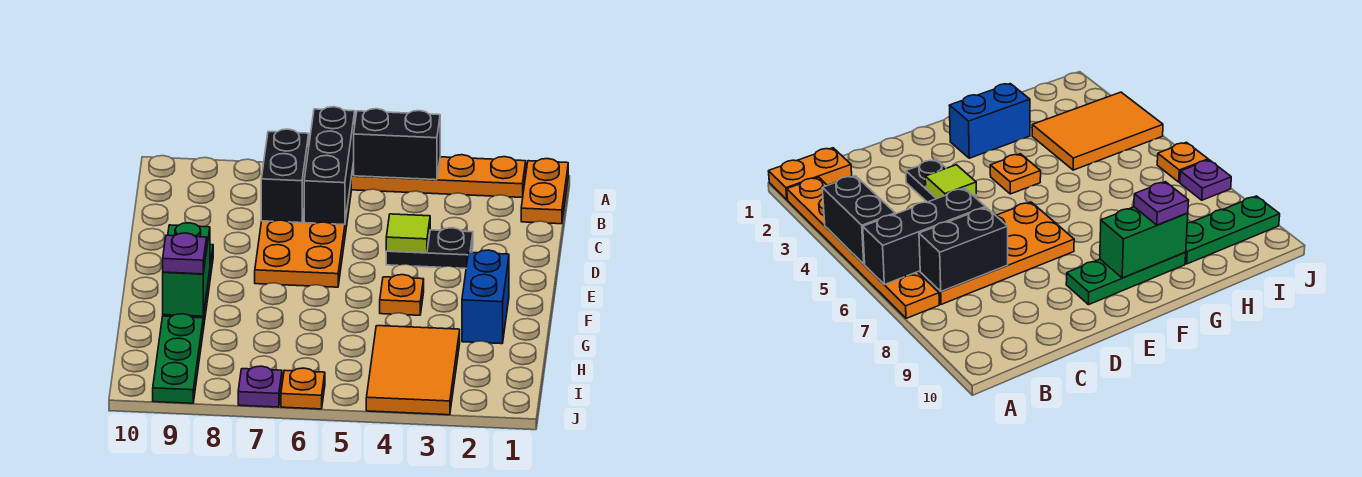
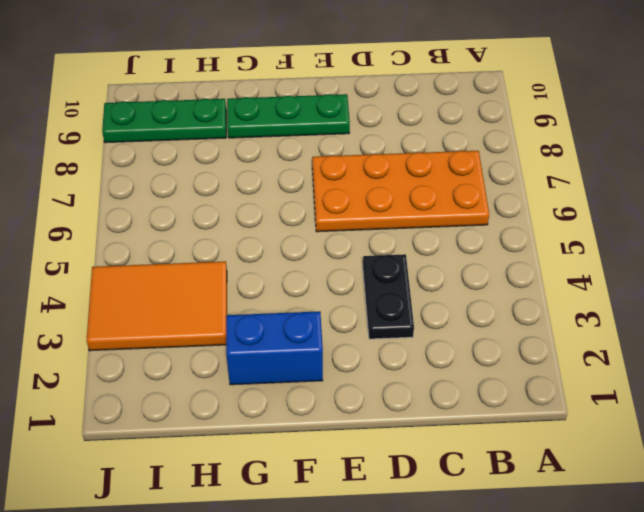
none -> orange 1x2 plate [521,159,568,224]
none -> orange 1x6 plate [351,155,526,198]
none -> orange 1x1 plate [380,275,424,315]

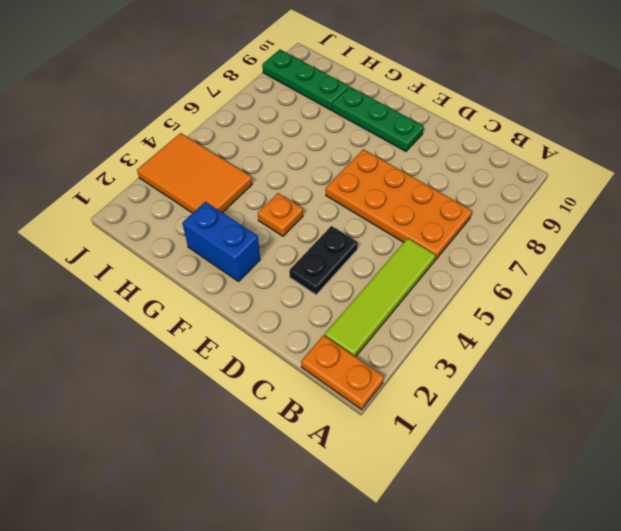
lime 1x4 tile [325,238,436,357] -> none
none -> orange 1x6 plate [351,155,526,198]
none -> orange 1x1 plate [281,368,325,409]
none -> purple 1x1 plate [238,366,282,407]

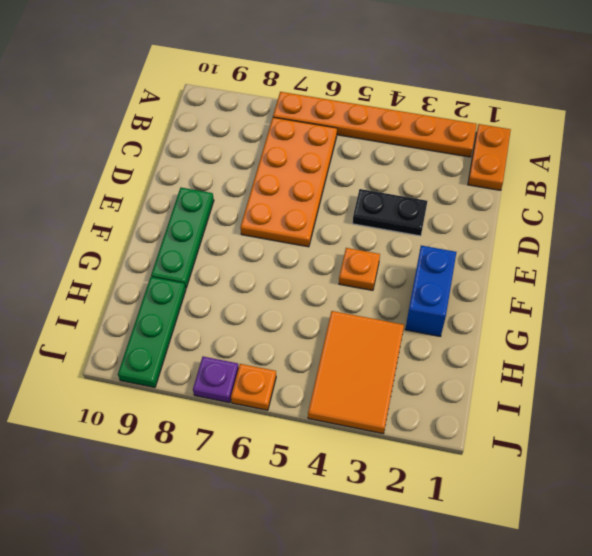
none -> black 1x2 brick [354,109,440,180]
none -> black 1x3 brick [304,107,355,225]
none -> black 1x2 brick [261,129,309,223]

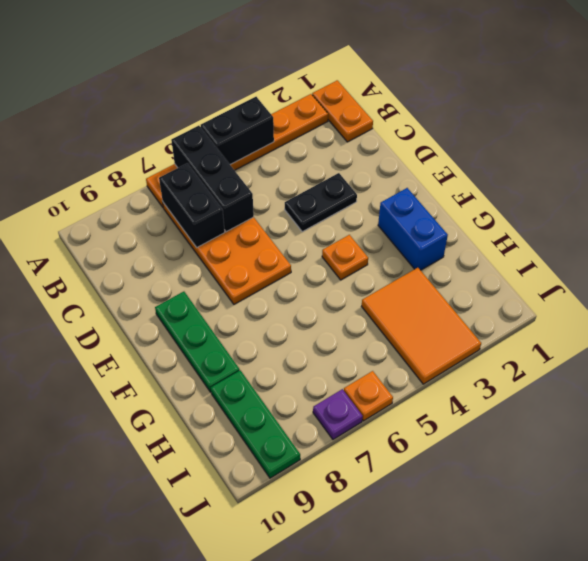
none -> lime 1x1 tile [386,214,430,253]
none -> green 1x2 brick [163,223,210,316]
none -> purple 1x1 plate [163,233,207,274]

